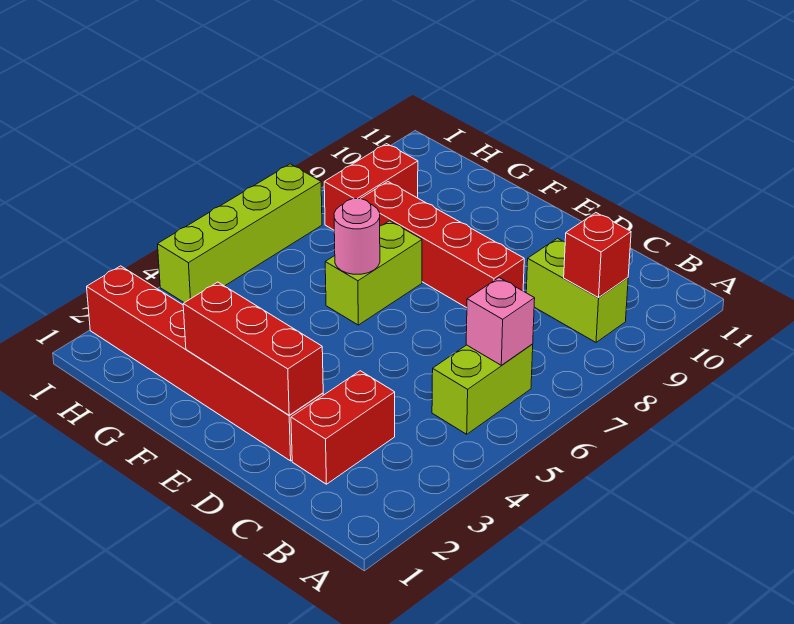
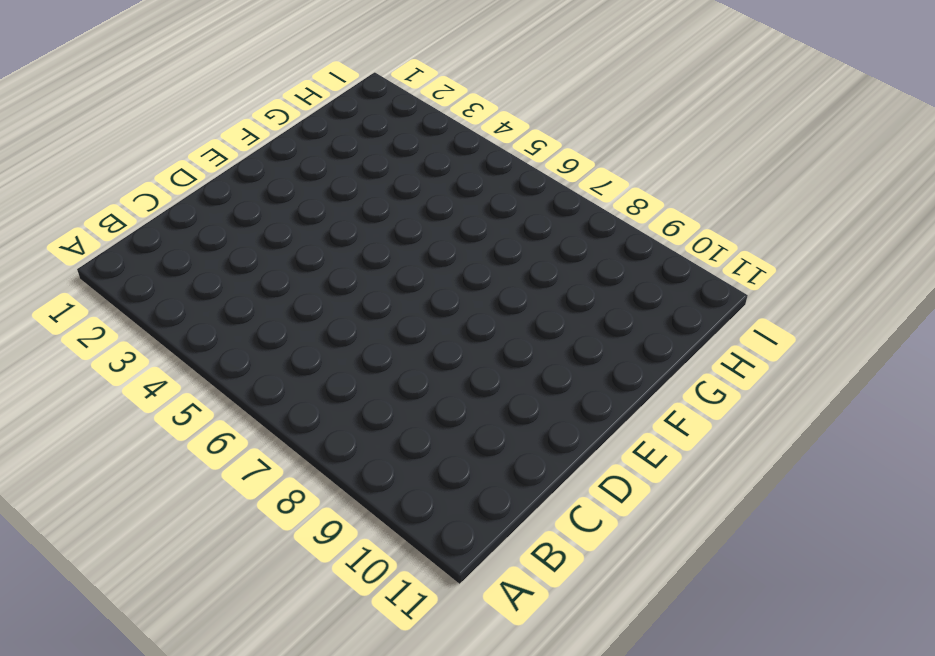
none -> lime 1x2 brick [432,344,533,434]
none -> lime 1x2 brick [526,238,628,342]
none -> red 1x2 brick [291,371,395,484]

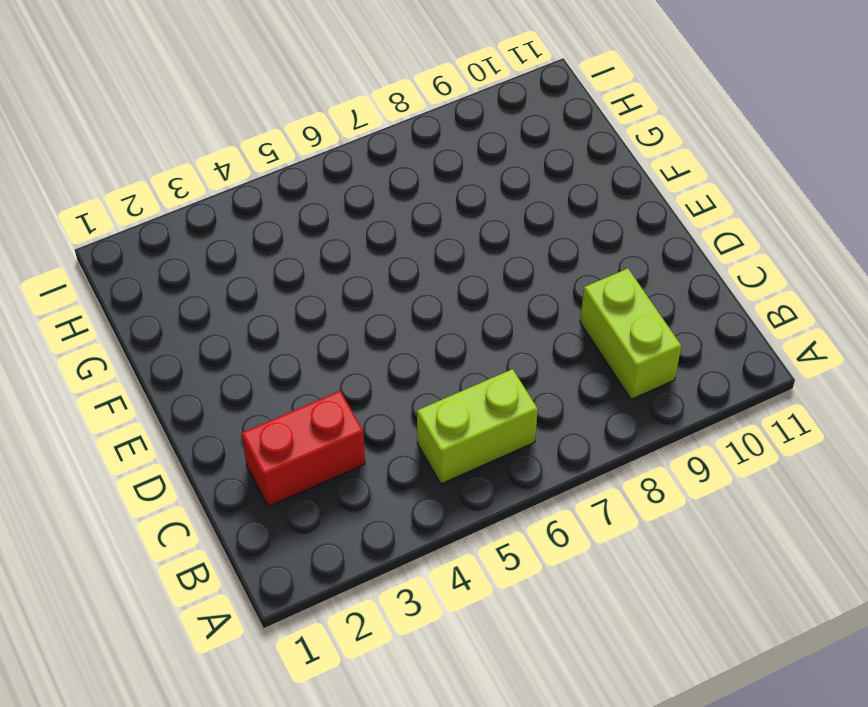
none -> red 1x6 brick [87,266,323,461]
none -> red 1x4 brick [361,182,524,308]
none -> lime 1x2 brick [325,221,422,325]

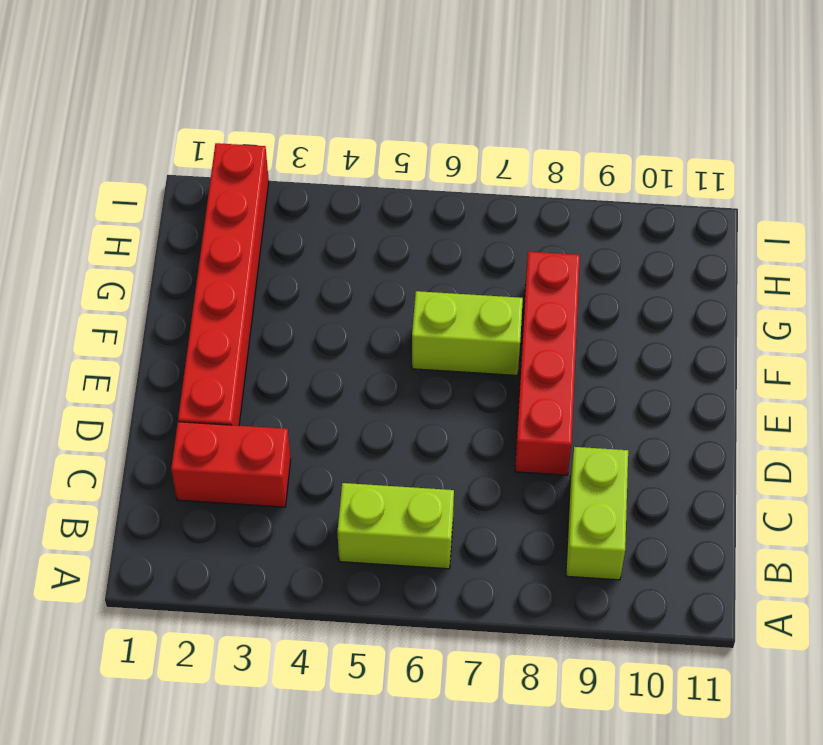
none -> red 1x2 brick [324,144,418,230]
none -> lime 1x4 brick [158,164,322,303]
none -> pink 1x1 brick [466,278,535,365]

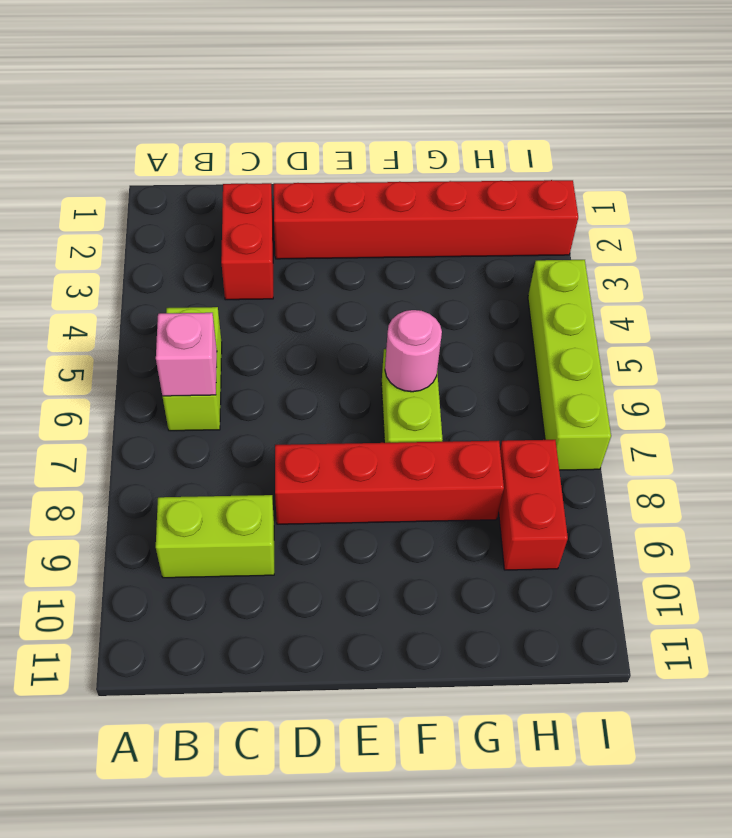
none -> red 1x1 brick [564,213,631,298]
none -> red 1x3 brick [183,282,323,415]

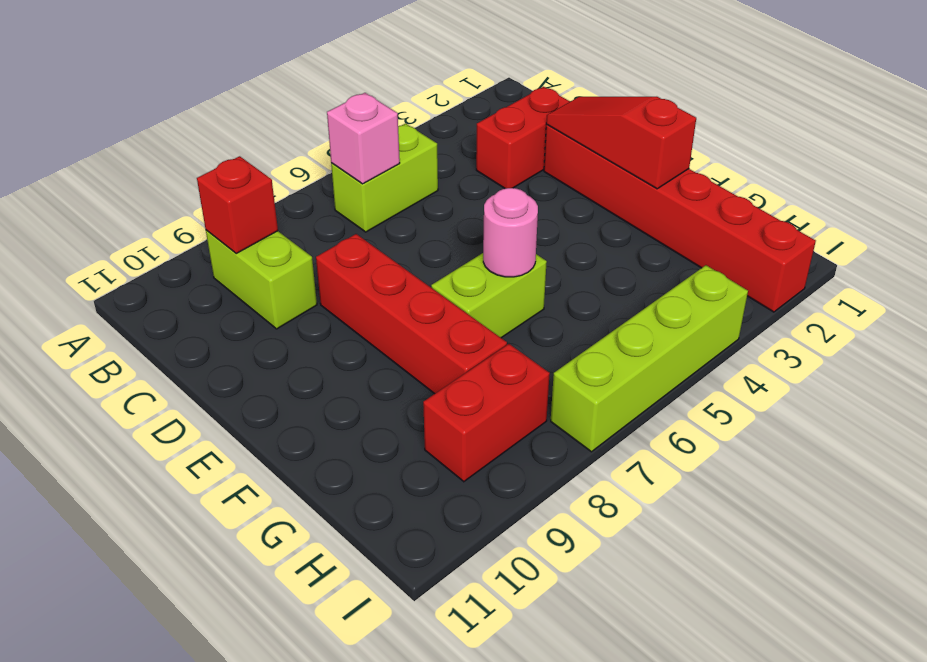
red 1x3 slope [546,97,696,189] -> red 1x3 brick [183,282,323,415]

